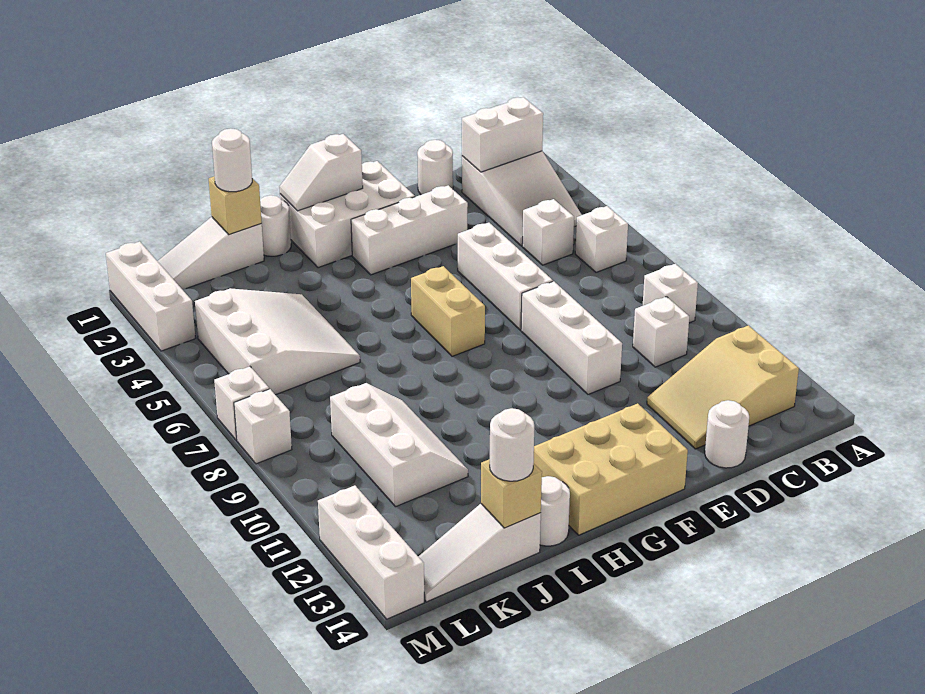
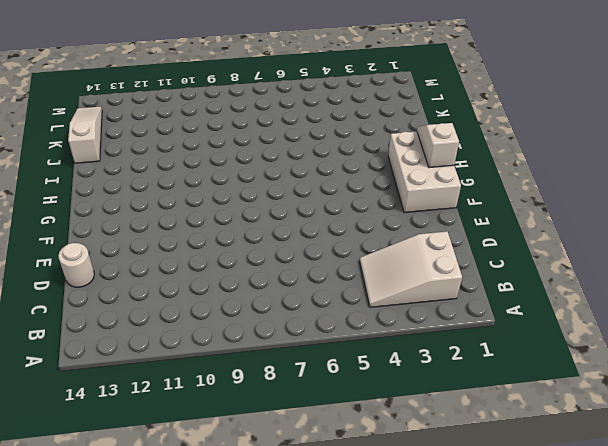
none -> white 1x1 brick [575,206,628,272]
none -> white 1x1 brick [643,264,698,323]
none -> tan 2x3 slope [647,325,799,449]
none -> white 1x1 brick [522,199,574,265]

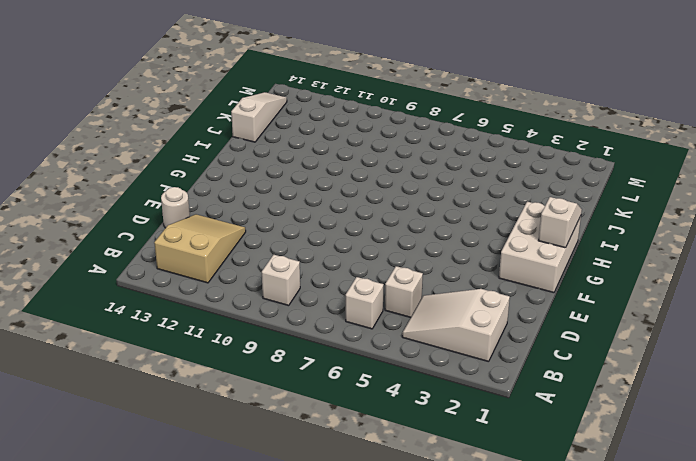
none -> white 1x1 brick [633,297,689,367]
none -> white 1x1 round brick [417,140,453,195]
none -> white 1x3 brick [351,185,468,275]
none -> white 1x3 brick [458,223,553,330]

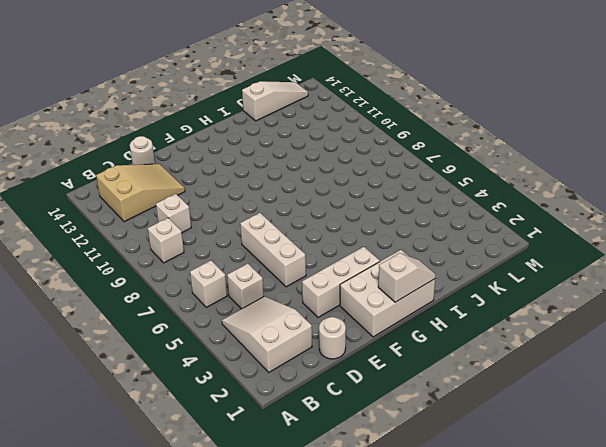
none -> white 1x3 brick [521,281,622,394]
none -> tan 2x3 brick [534,403,688,535]
none -> tan 1x2 brick [411,266,485,356]
none -> white 1x1 round brick [260,195,291,256]

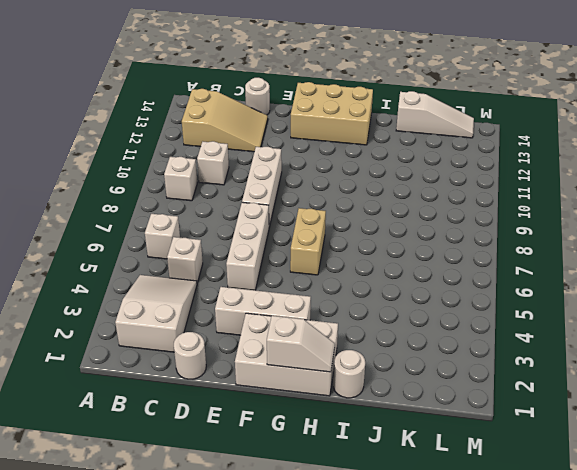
none -> white 1x1 round brick [540,476,570,546]
none -> white 1x3 slope [158,217,264,289]
none -> white 3x3 slope [195,288,360,395]
none -> white 2x3 slope [330,383,468,507]

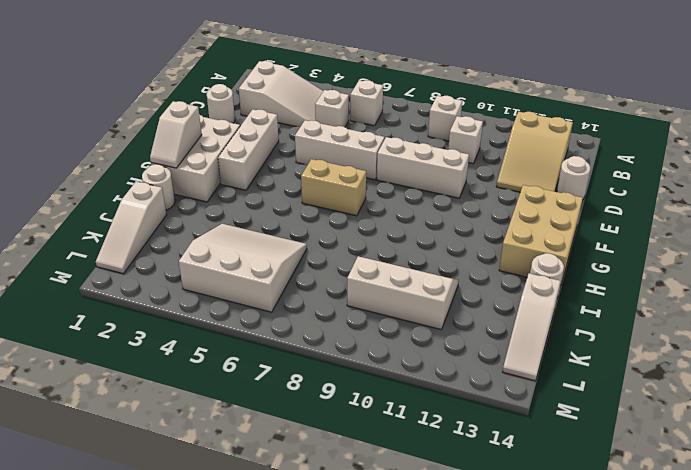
none -> white 1x3 brick [106,242,195,351]
none -> white 1x1 brick [214,366,269,440]
none -> white 1x1 brick [234,389,292,464]
none -> white 1x3 brick [318,485,424,619]

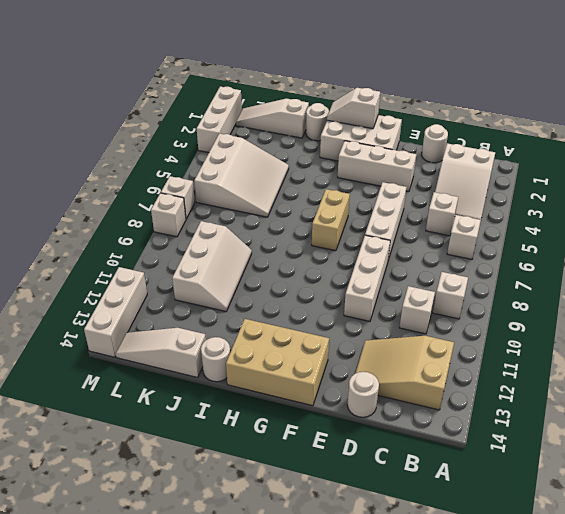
none -> white 1x2 brick [462,97,543,172]
none -> tan 1x1 brick [209,176,262,235]
none -> tan 1x1 brick [481,459,542,528]
none -> white 1x1 round brick [212,128,252,192]

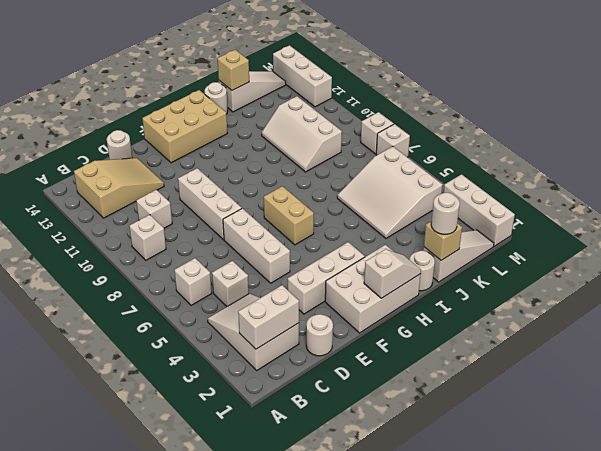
none -> white 1x1 round brick [490,408,534,481]

